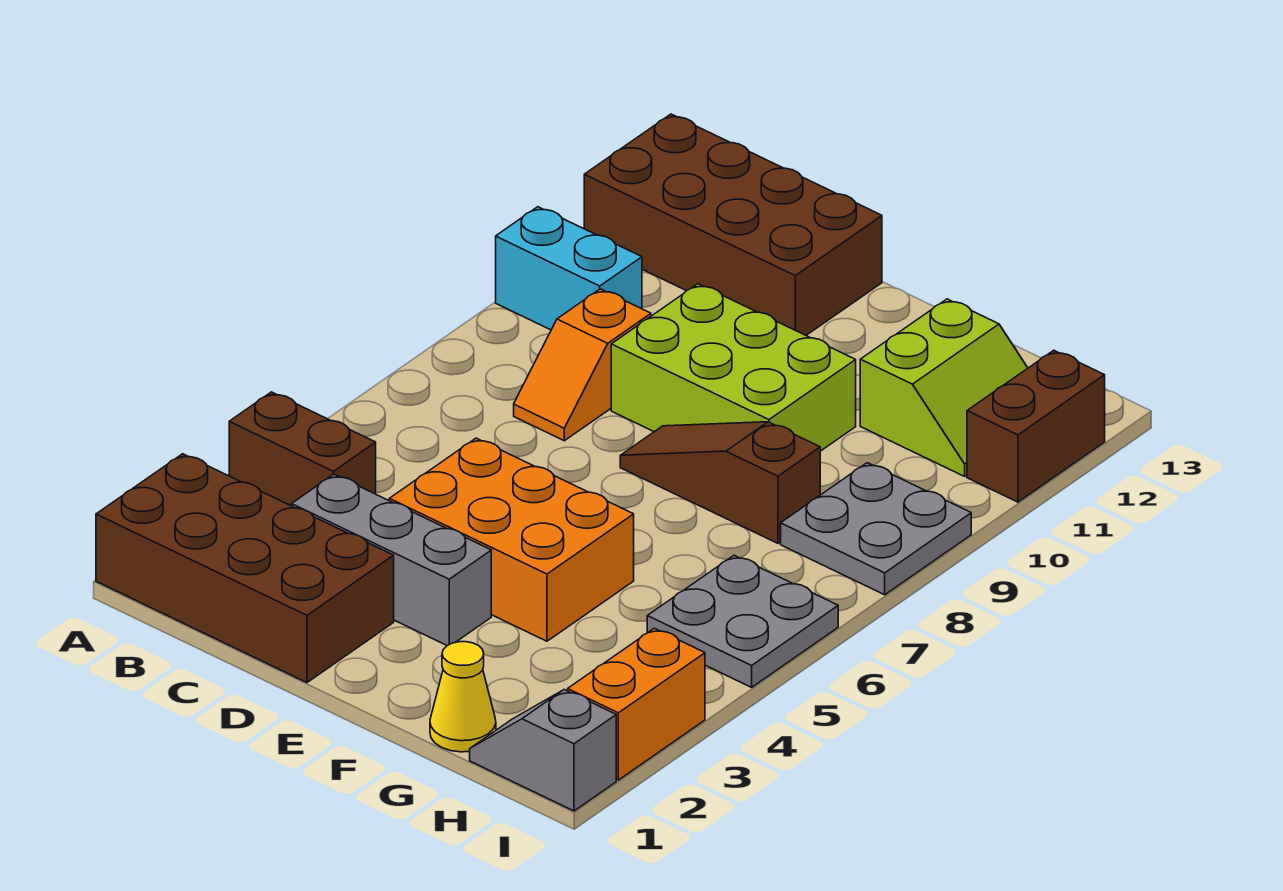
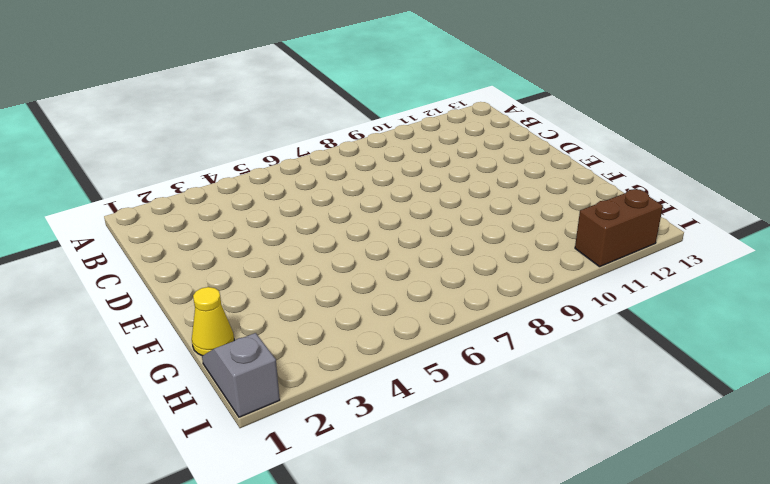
none -> brown 2x4 brick [96,454,394,683]
none -> brown 1x2 brick [229,392,376,506]
none -> cyan 1x2 brick [496,207,642,330]

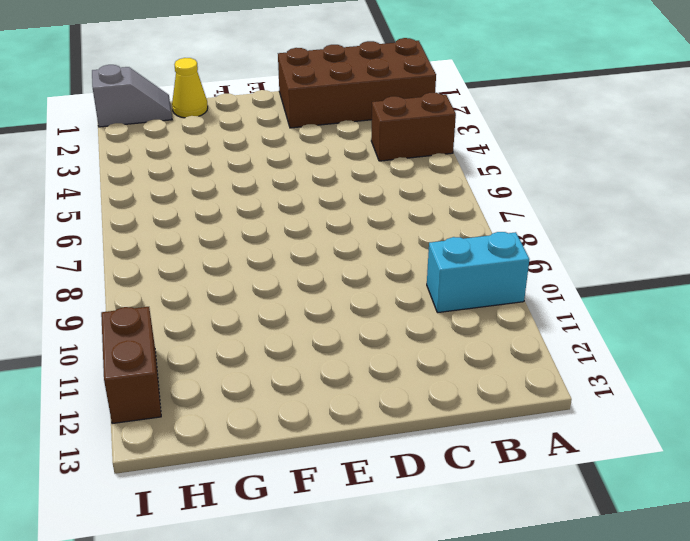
none -> brown 2x4 brick [584,114,882,335]
none -> grey 1x3 brick [292,474,491,646]
none -> orange 1x2 slope [514,289,651,441]

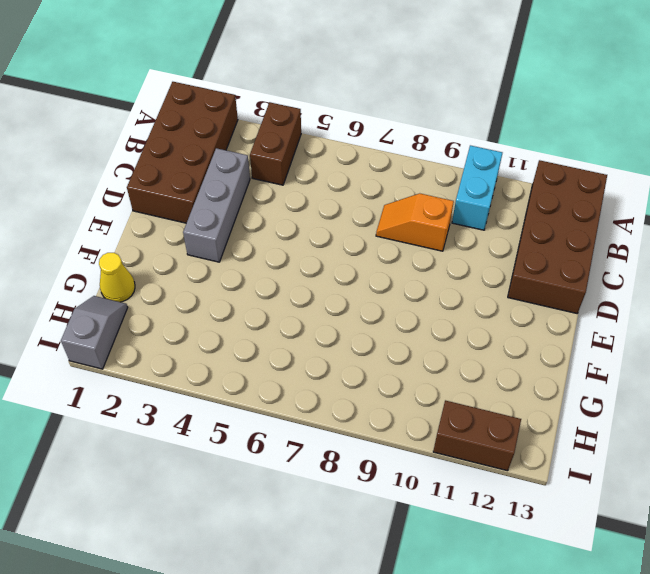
none -> orange 2x3 brick [389,438,634,641]
none -> lime 2x3 brick [611,284,856,451]
none -> brown 1x3 slope [620,422,820,543]

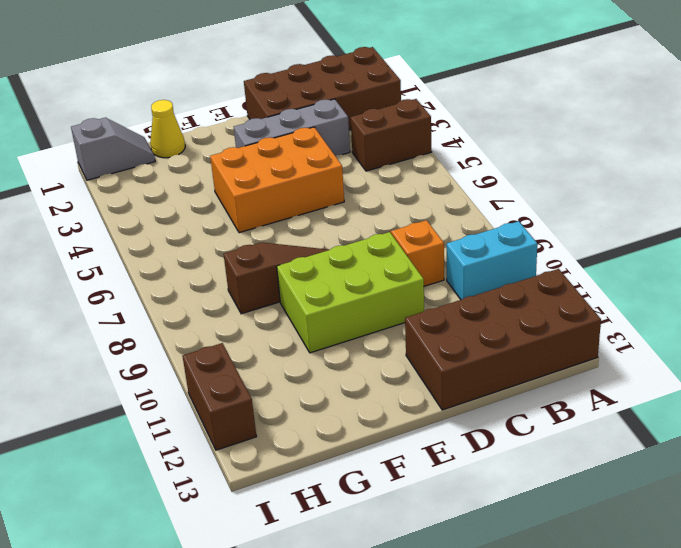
none -> lime 2x2 slope [860,299,1028,476]
none -> grey 2x2 plate [647,555,838,687]
none -> grey 2x2 plate [781,463,971,595]

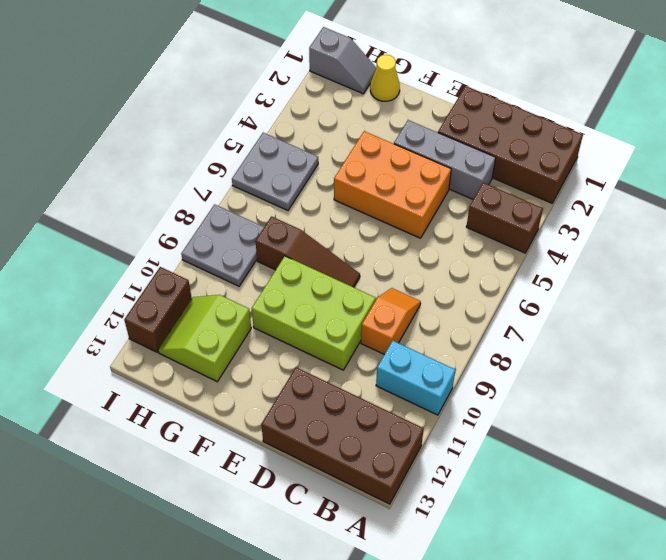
none -> orange 1x2 brick [568,628,705,780]

